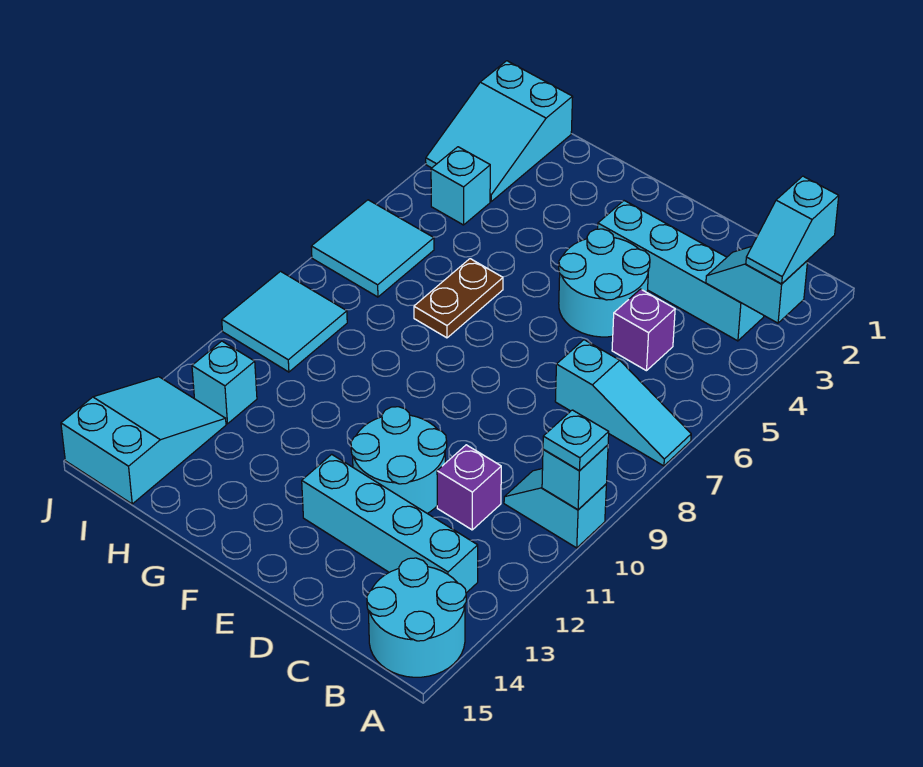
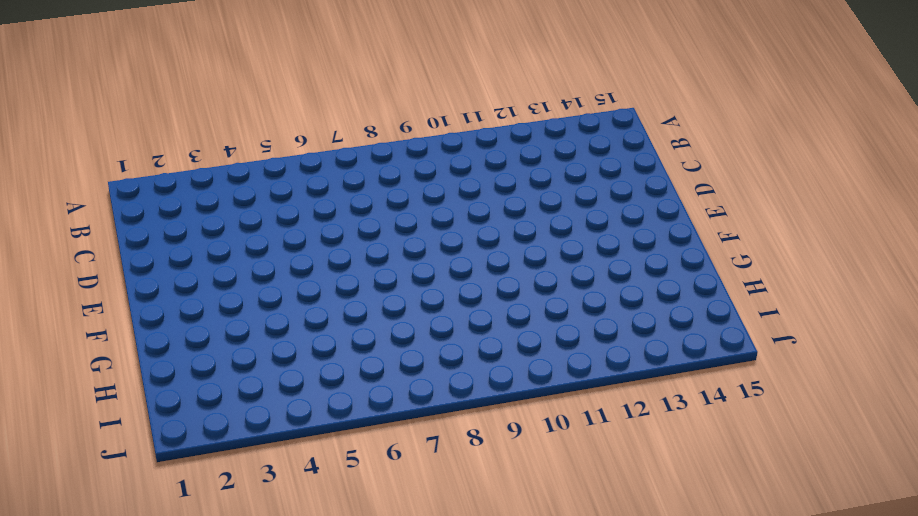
none -> cyan 1x3 slope [555,340,691,466]
none -> cyan 1x2 slope [504,469,606,548]
none -> cyan 2x2 round brick [367,558,466,677]

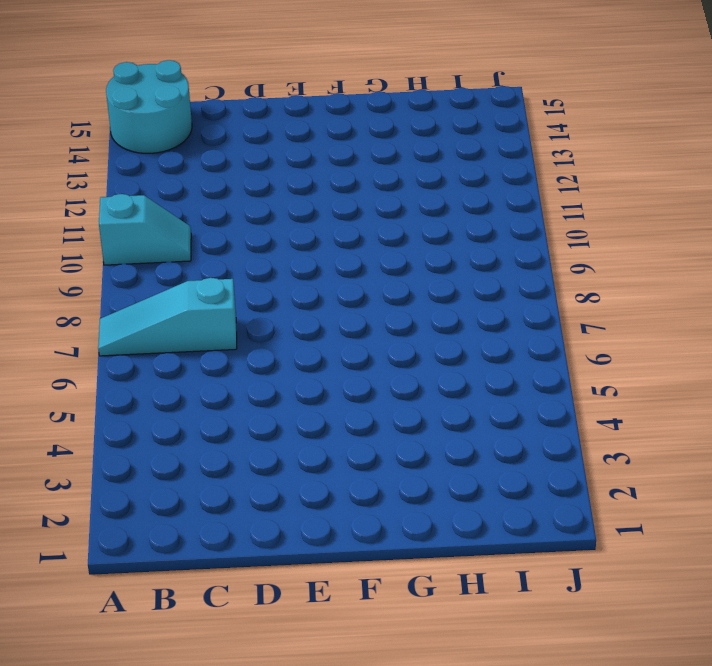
none -> cyan 1x4 brick [598,201,764,341]
none -> cyan 1x4 brick [302,454,478,593]
none -> purple 1x1 brick [612,289,675,371]

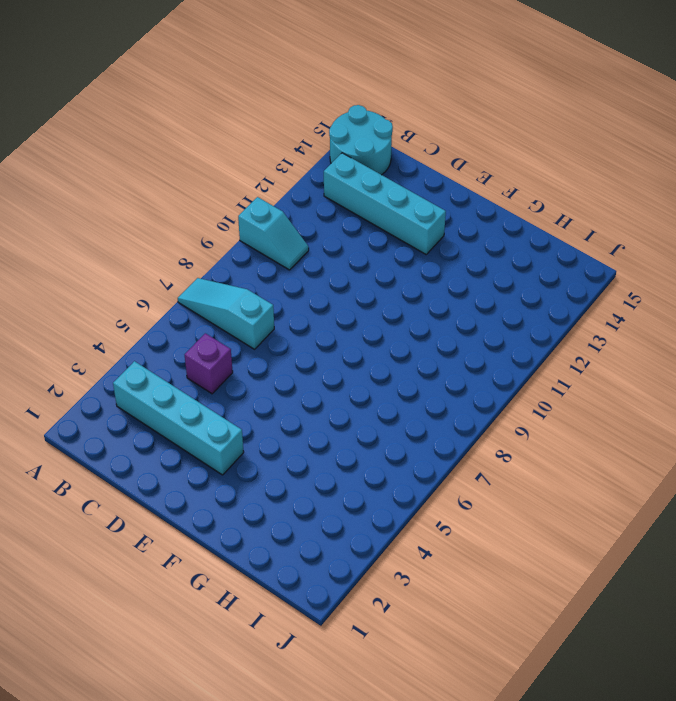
none -> purple 1x1 brick [437,445,501,530]
none -> cyan 2x2 round brick [559,229,650,337]
none -> cyan 2x2 round brick [351,407,447,513]

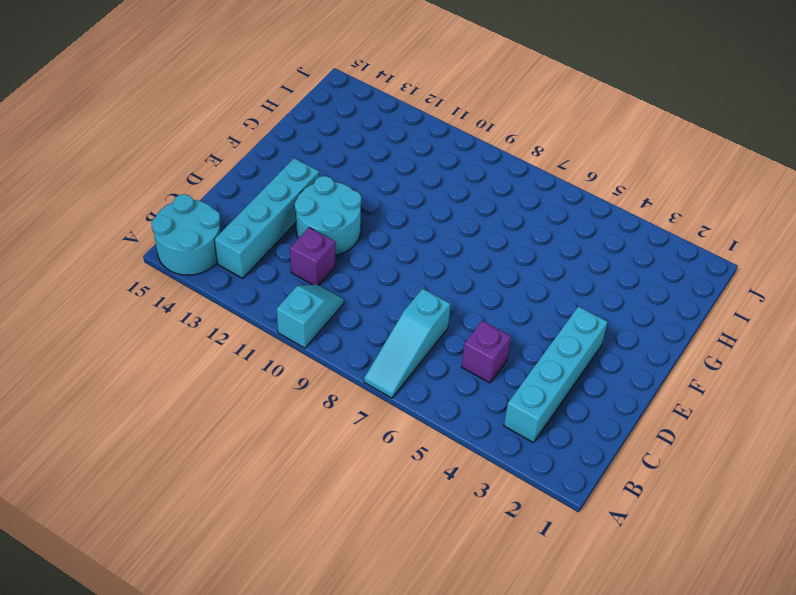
none -> cyan 2x2 round brick [559,229,650,337]
none -> brown 1x2 plate [414,259,503,338]
none -> cyan 2x3 slope [426,61,573,201]

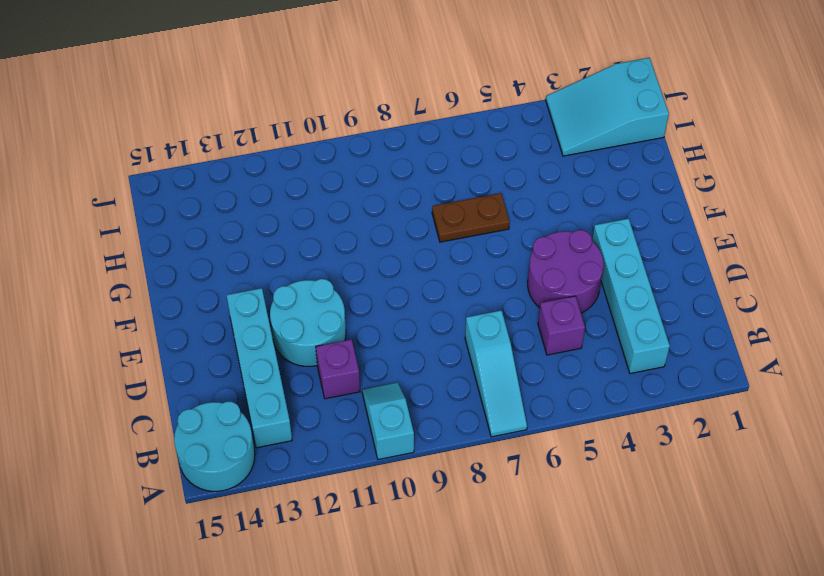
purple 2x2 round brick [528,230,604,313] -> cyan 2x2 round brick [559,229,650,337]
none -> cyan 1x1 brick [431,147,490,225]
none -> cyan 2x2 tile [311,200,434,297]
none -> cyan 2x2 tile [222,271,347,372]

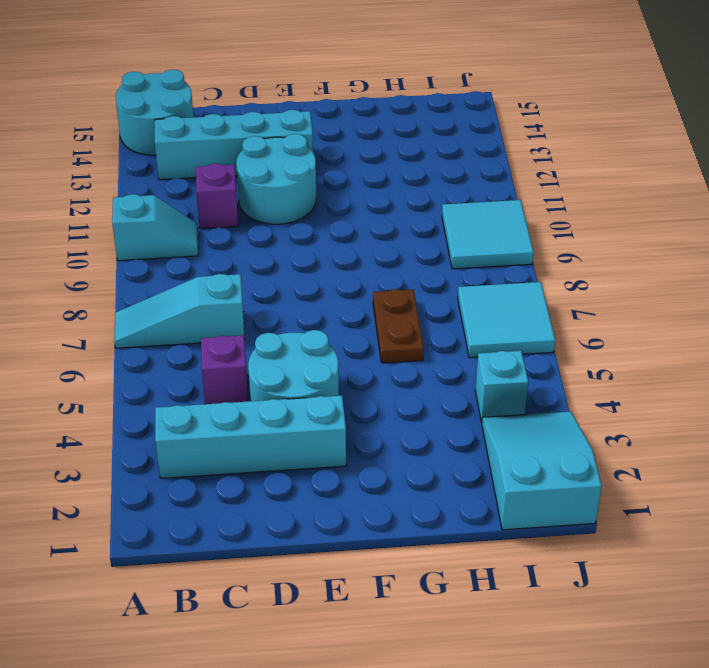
none -> cyan 1x1 brick [192,341,257,424]
none -> cyan 2x3 slope [61,377,226,504]
none -> cyan 1x2 slope [706,246,808,323]

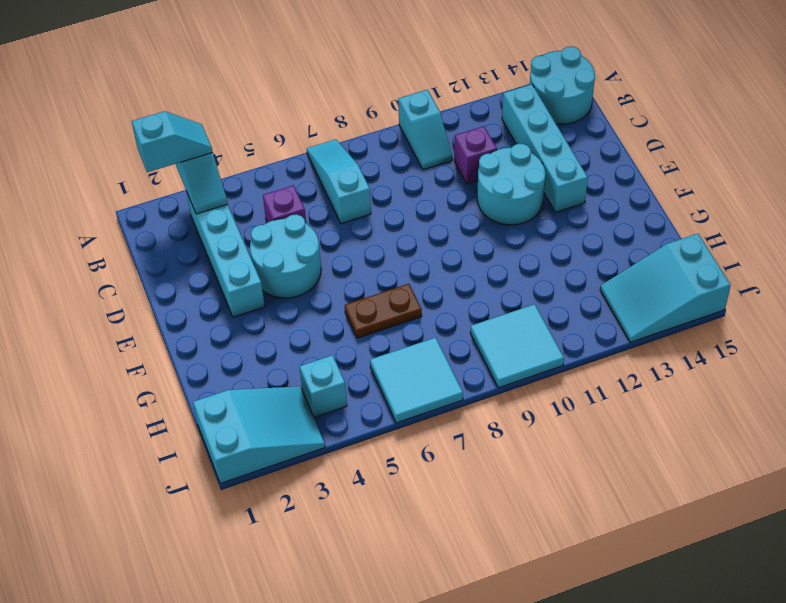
none -> cyan 1x1 brick [192,341,257,424]
none -> cyan 1x1 brick [542,445,608,510]
none -> cyan 1x1 plate [543,410,609,471]

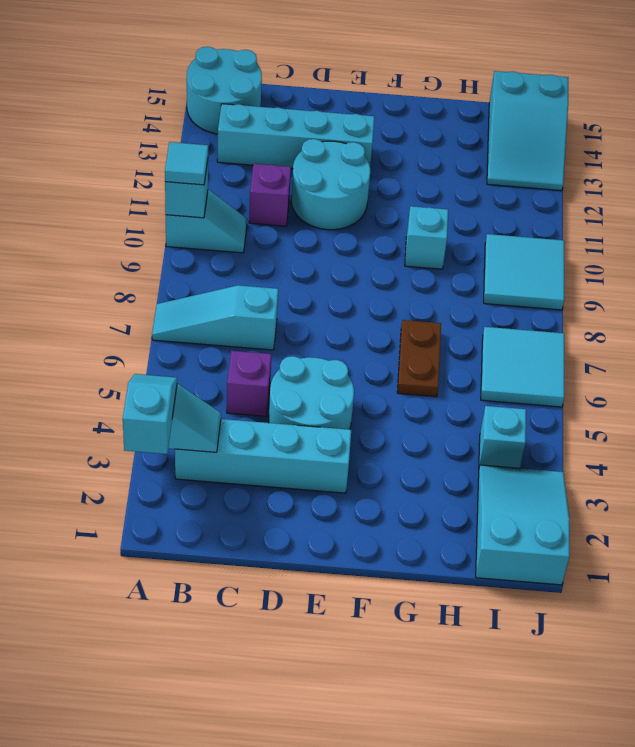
cyan 1x1 tile [165,142,208,185] -> cyan 1x1 plate [543,410,609,471]
cyan 1x1 brick [405,206,448,269] -> cyan 1x1 brick moved to [192,341,257,424]

